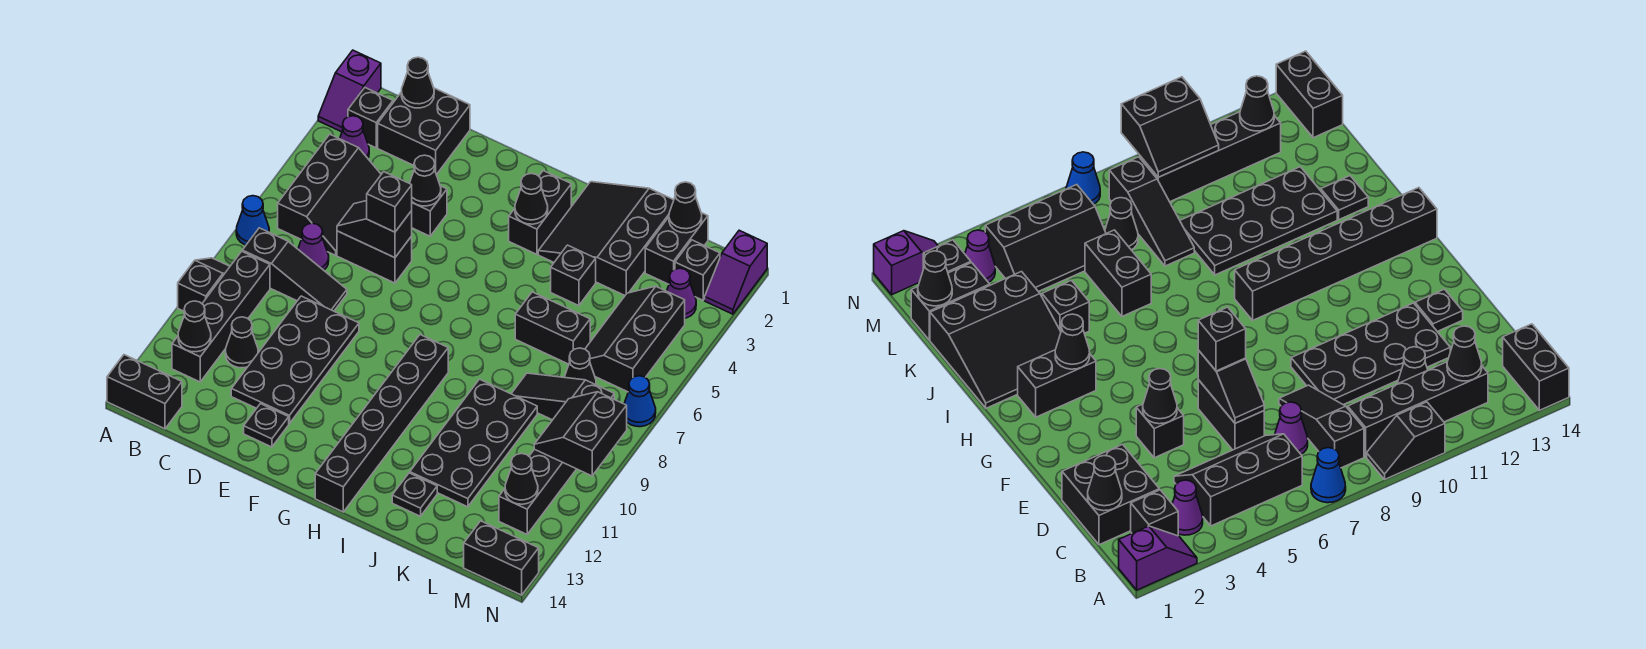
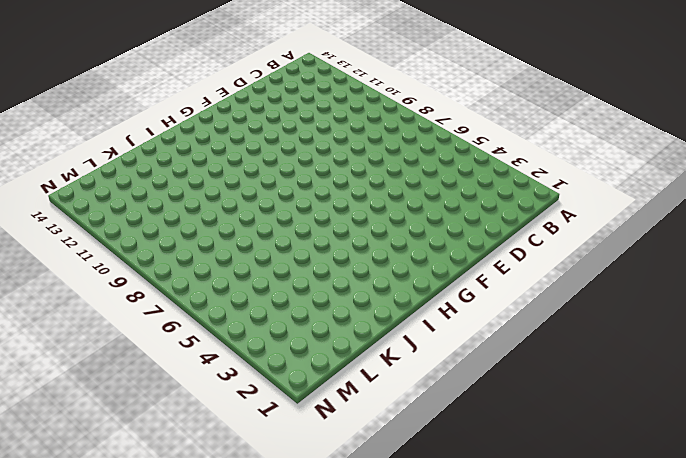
none -> purple 1x2 slope [318,50,381,132]
none -> blue 1x1 cone [236,196,269,245]
none -> black 1x2 slope [178,258,230,311]
none -> black 1x2 brick [107,355,182,429]

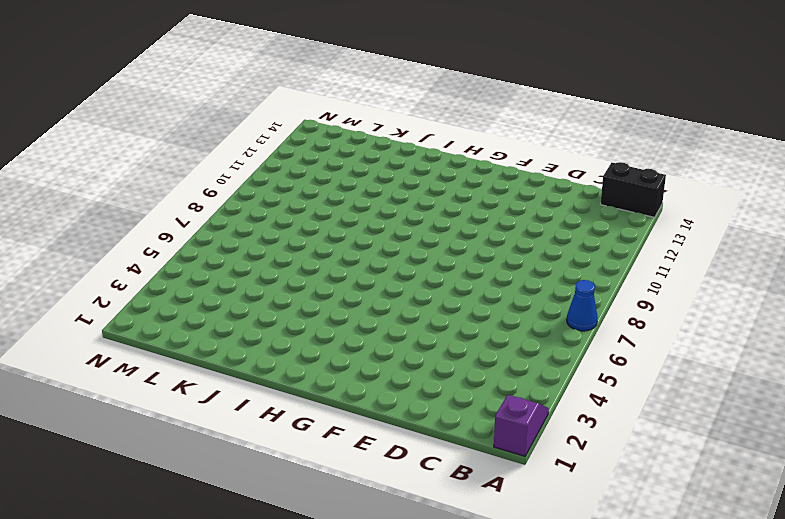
none -> black 1x2 slope [178,258,230,311]
none -> black 1x1 brick [348,88,393,148]
none -> purple 1x1 cone [340,116,369,158]
none -> black 2x3 slope [278,134,381,255]

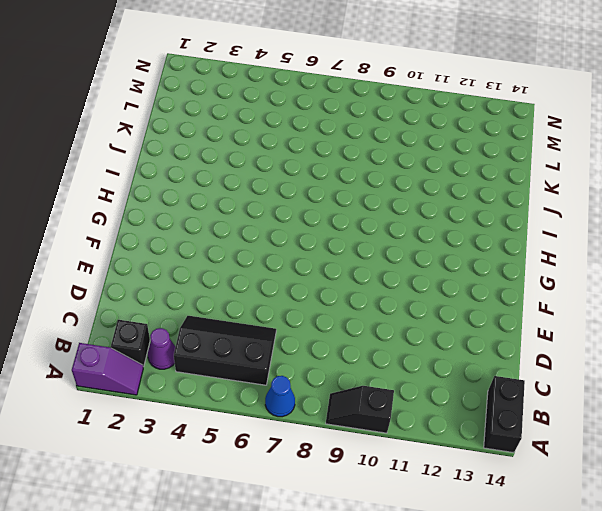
none -> black 1x3 slope [242,228,347,311]
none -> black 1x4 brick [172,251,270,382]
none -> black 2x2 brick [378,88,470,175]
none -> purple 1x1 cone [298,223,329,270]

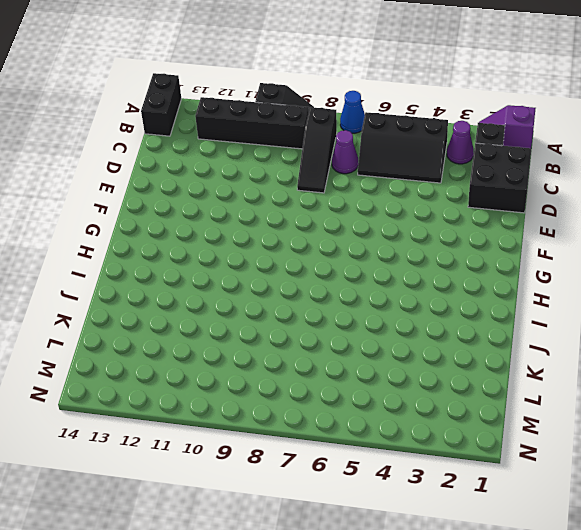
none -> black 1x1 cone [226,317,258,368]
none -> black 1x2 brick [337,231,412,283]
none -> black 2x4 plate [231,296,359,424]
none -> black 1x1 brick [412,186,447,236]

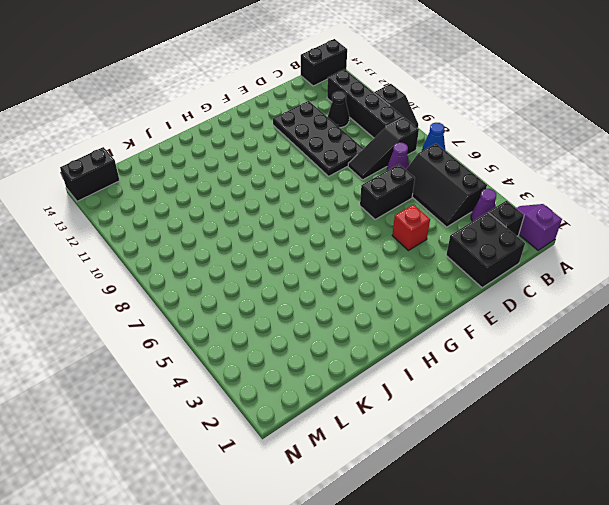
red 1x1 brick [392,205,430,251] -> black 1x1 brick [412,186,447,236]
none -> black 1x1 plate [244,404,289,447]
none -> black 1x2 brick [509,171,571,254]
none -> black 1x6 brick [315,335,448,512]
none -> black 3x3 slope [538,182,674,295]

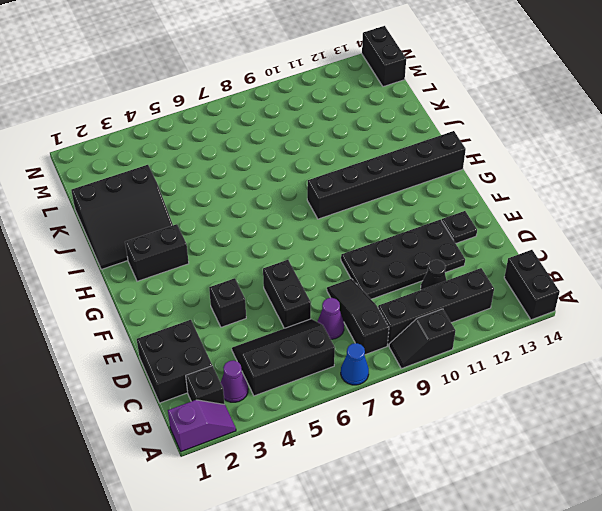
none -> black 1x1 brick [551,245,596,306]
none -> black 1x2 brick [515,292,590,364]
none -> black 2x4 plate [410,379,537,507]
none -> black 1x1 plate [392,473,437,516]

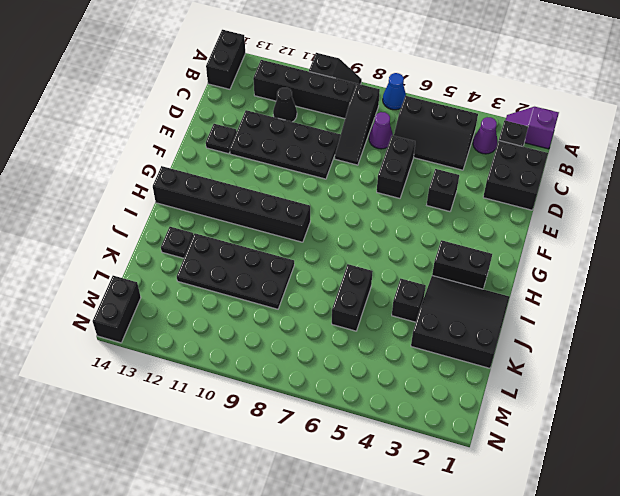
none -> black 1x3 slope [511,373,614,420]
none -> black 1x2 brick [645,213,708,284]
none -> black 2x3 slope [585,286,685,392]
none -> black 1x1 cone [564,348,596,385]

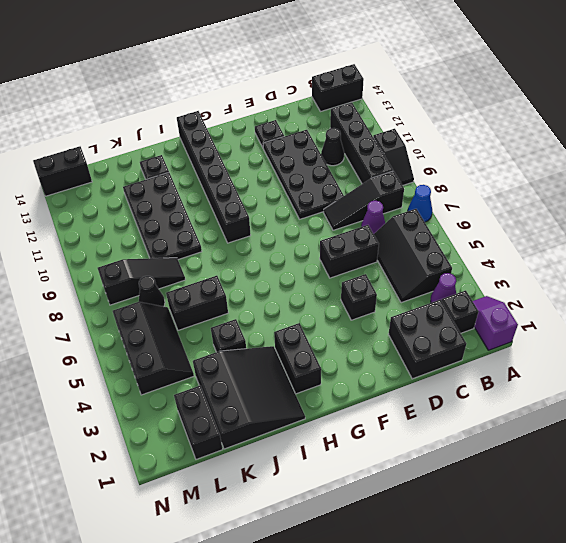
none -> black 1x1 brick [675,240,720,300]
none -> purple 1x1 cone [667,268,696,318]
none -> black 1x4 brick [499,449,576,534]
none -> purple 1x2 slope [705,230,767,314]

